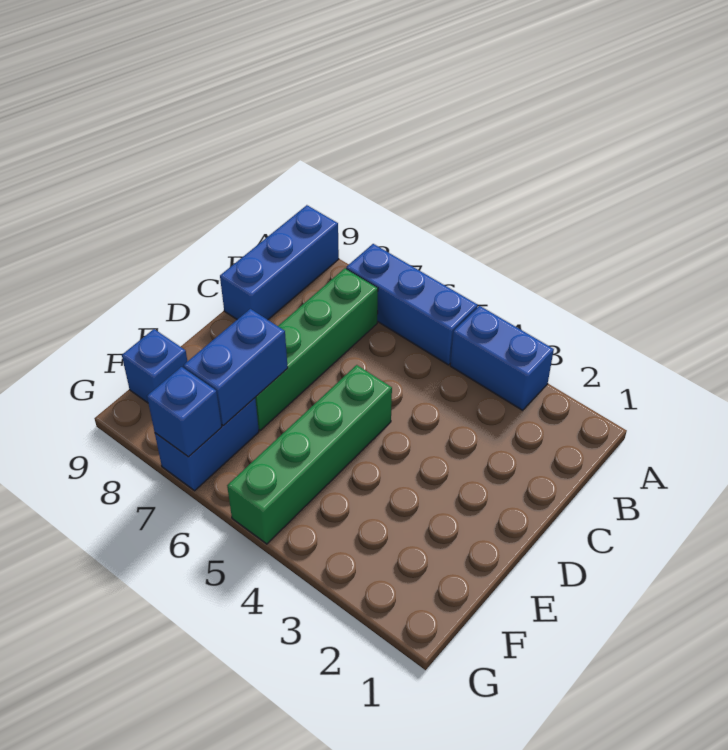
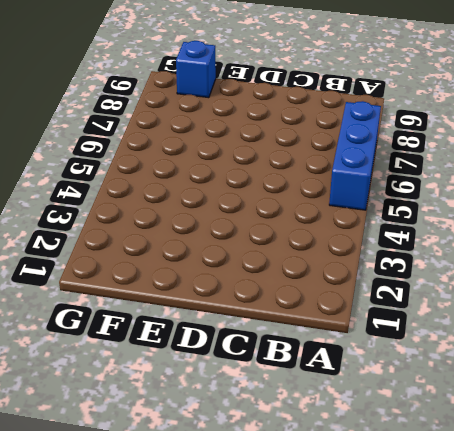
none -> blue 1x2 brick [450,306,554,410]
none -> blue 1x3 brick [220,205,339,320]

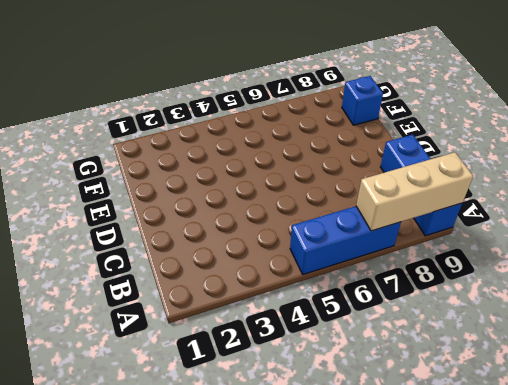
tan 1x3 brick [356,152,473,231] -> none
none -> blue 1x2 brick [450,306,554,410]
none -> green 1x4 brick [255,268,378,430]

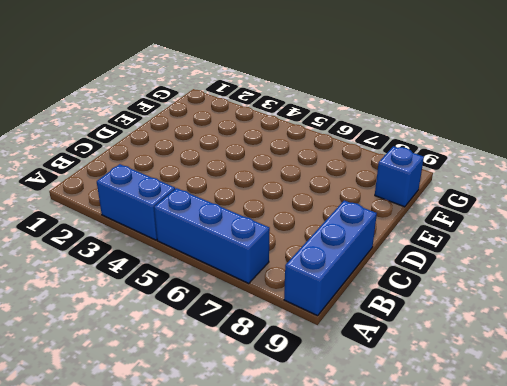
none -> green 1x4 brick [255,268,378,430]
none -> green 1x4 brick [227,365,392,544]

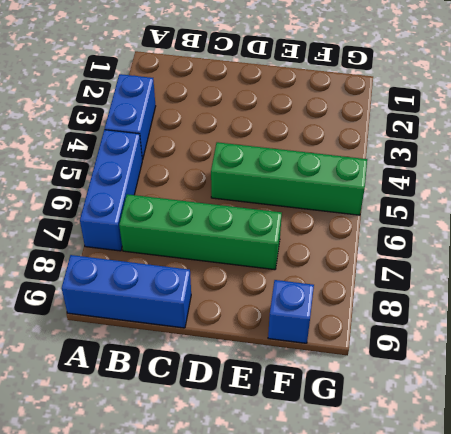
none -> blue 1x2 brick [155,398,259,491]
none -> blue 1x2 brick [183,309,288,426]

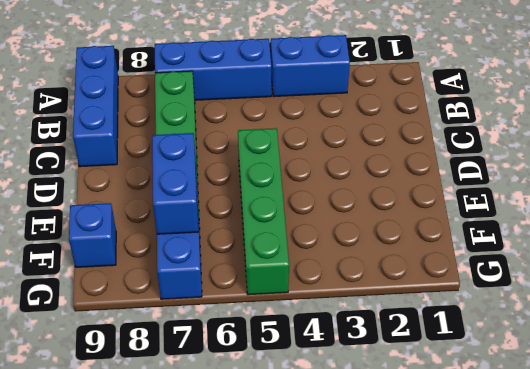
none -> blue 1x1 brick [147,367,222,457]

